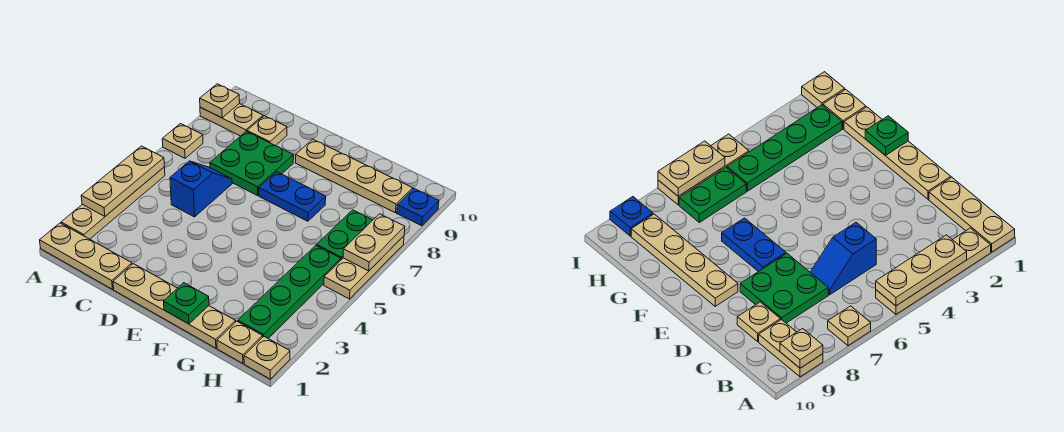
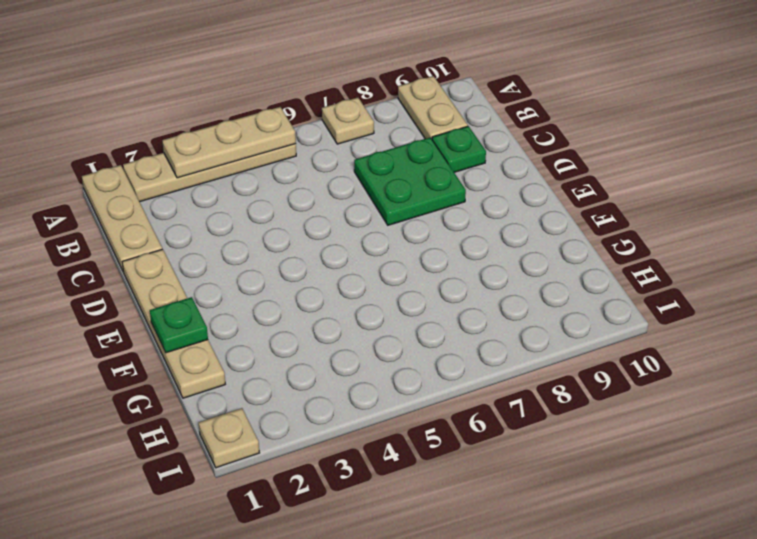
green 1x1 plate [432,126,486,172] -> tan 1x1 plate [247,116,287,146]
none -> blue 1x2 slope [170,161,232,217]
none -> blue 1x2 plate [259,172,326,221]
none -> tan 1x4 plate [295,139,413,213]

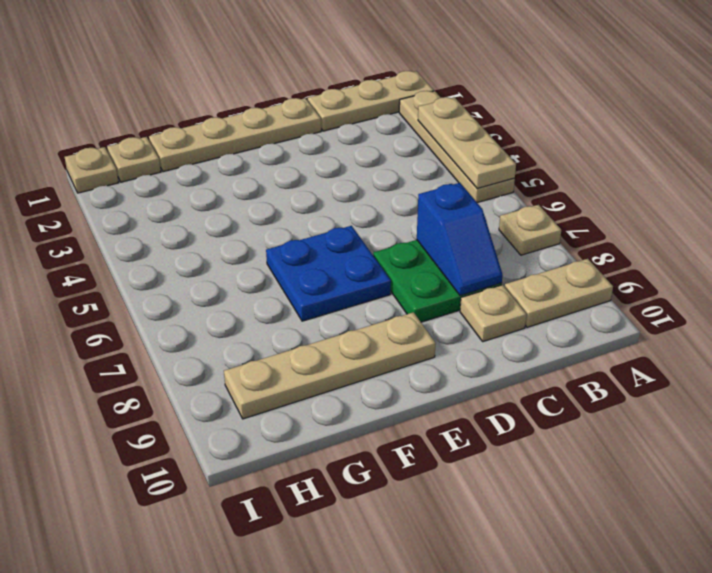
blue 1x2 slope [417,183,503,296] -> blue 1x2 slope moved to [170,161,232,217]
blue 2x2 plate [266,226,391,321] -> blue 1x2 plate [259,172,326,221]
none -> green 1x4 plate [238,245,341,338]
none -> green 1x2 plate [317,210,372,260]
none -> tan 1x3 plate [324,236,404,299]

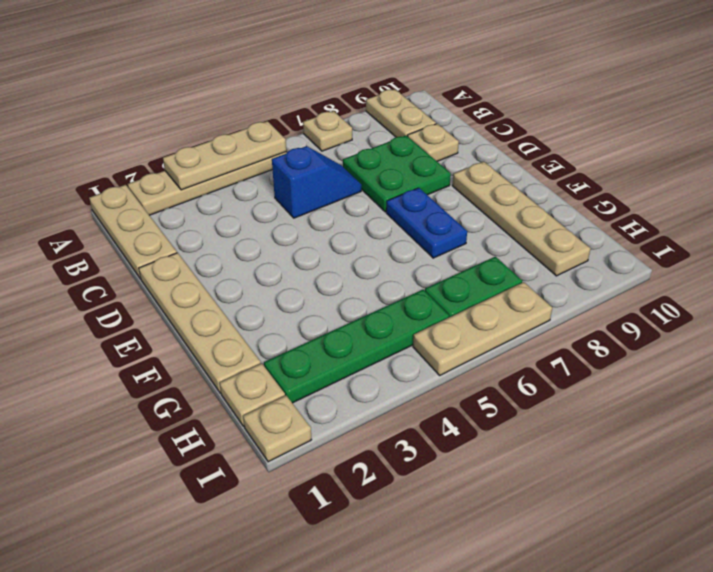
none -> blue 1x1 plate [397,189,439,226]
none -> tan 1x1 plate [200,84,240,118]
none -> green 1x1 plate [164,283,209,324]

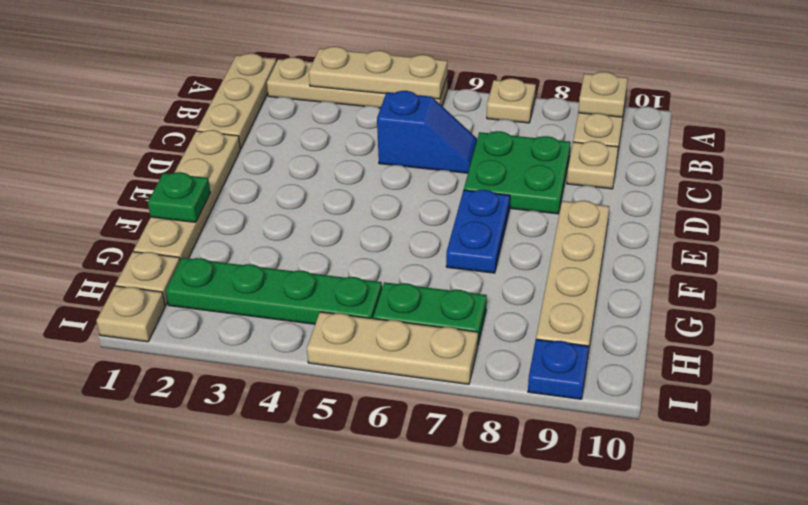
none -> tan 1x2 plate [343,214,405,271]

